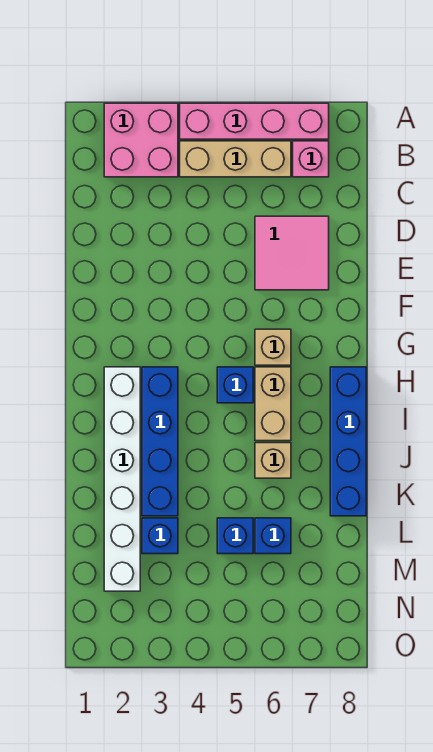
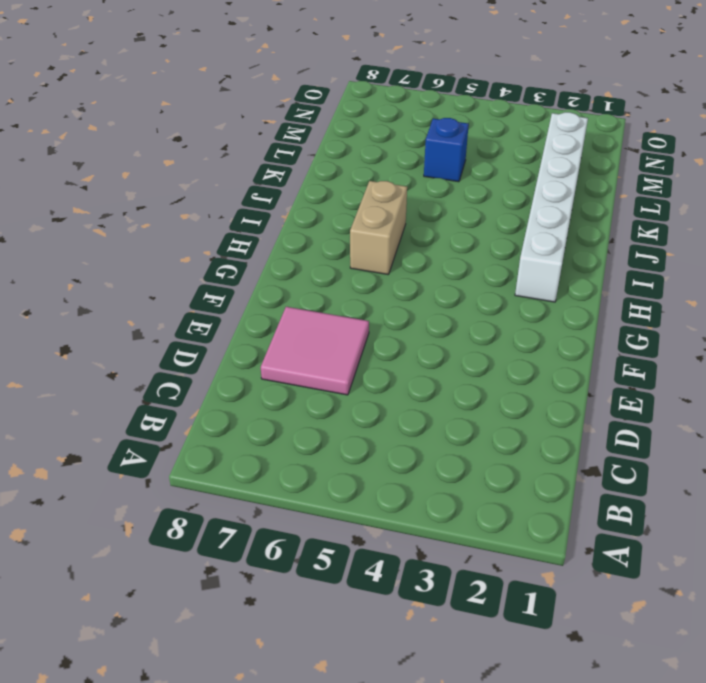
none -> pink 2x2 brick [104,103,178,177]
none -> pink 1x4 brick [180,103,329,139]
none -> tan 1x3 brick [180,141,291,177]

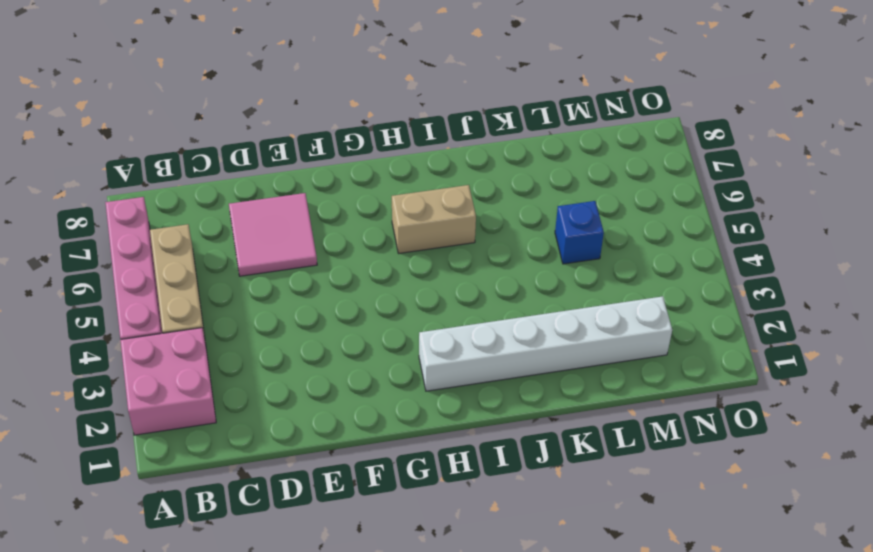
none -> pink 1x1 brick [293,141,329,177]
none -> tan 1x1 brick [255,329,291,365]
none -> blue 1x4 brick [142,367,178,516]

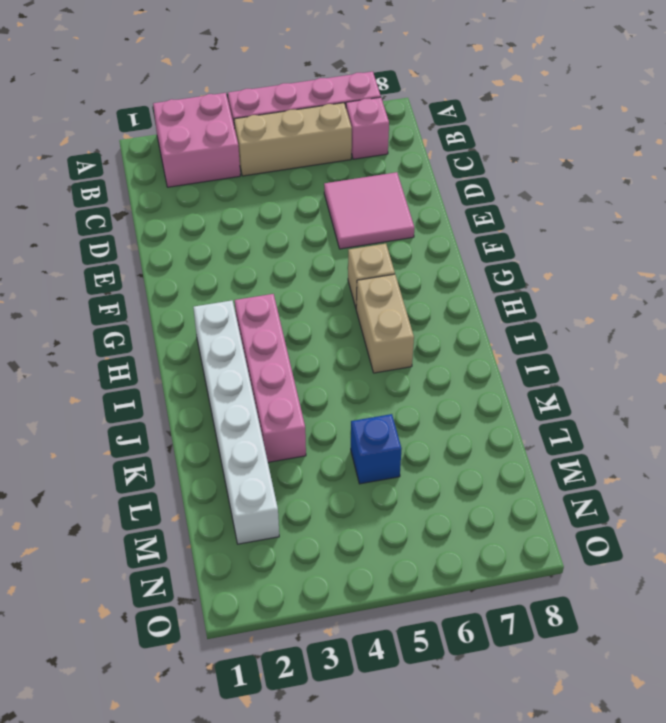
pink 1x4 brick [235,294,306,462] -> blue 1x4 brick [142,367,178,516]
none -> blue 1x1 brick [217,367,253,403]
none -> blue 1x4 brick [330,367,366,516]
none -> tan 1x1 brick [255,443,291,478]

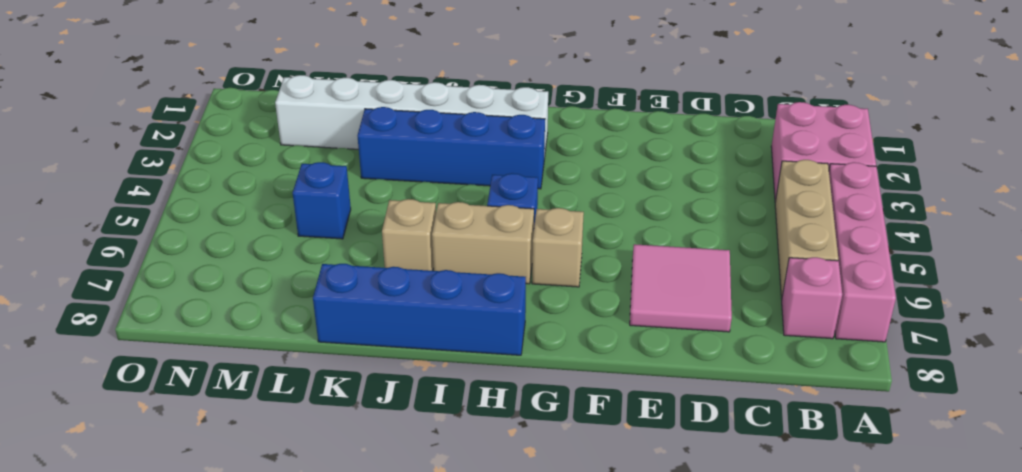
none -> blue 1x1 brick [142,518,178,554]
none -> blue 1x1 brick [255,518,291,554]

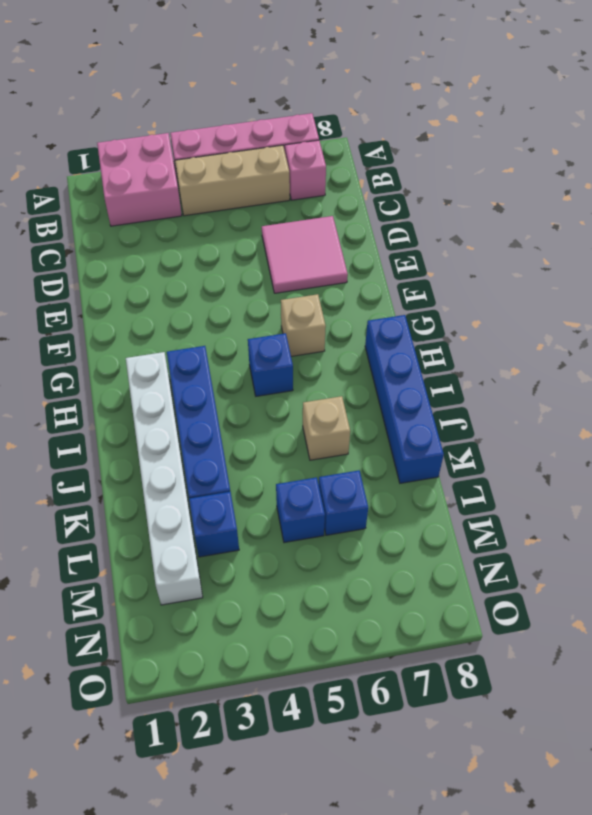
none -> tan 1x2 brick [255,367,291,441]

